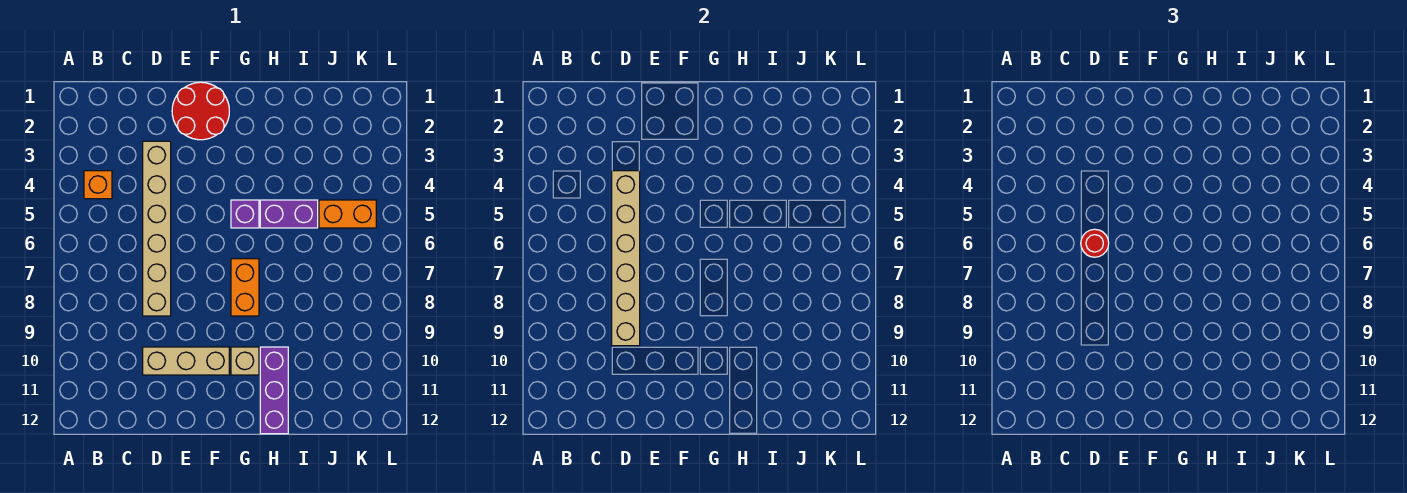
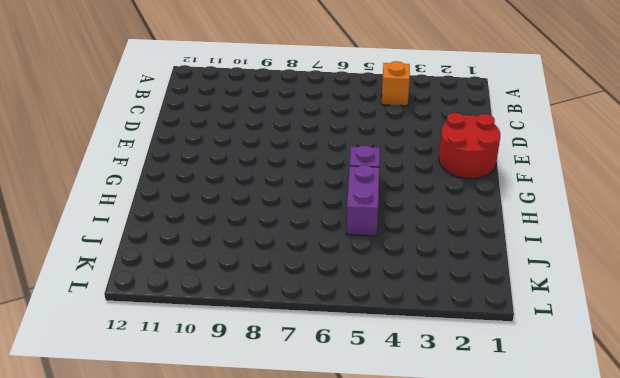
none -> tan 1x6 brick [143,141,171,316]
none -> tan 1x3 brick [143,347,229,375]
none -> orange 1x2 brick [231,259,259,316]

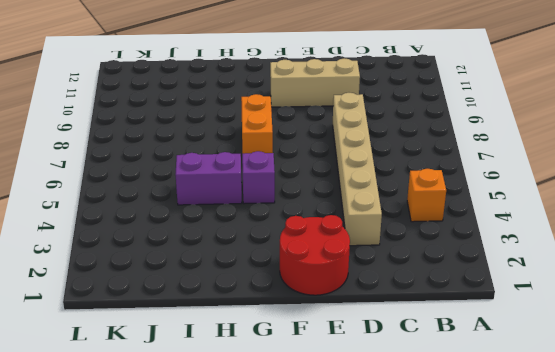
none -> tan 1x1 brick [231,347,259,375]
none -> purple 1x3 brick [260,347,288,434]
none -> orange 1x2 brick [319,200,376,228]

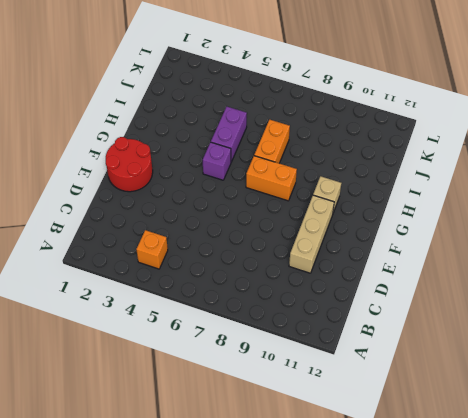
orange 1x2 brick [254,120,290,163] -> orange 1x2 brick moved to [319,200,376,228]
none -> tan 1x6 brick [143,141,171,316]
none -> purple 1x3 brick [260,347,288,434]
none -> tan 1x6 brick [612,171,640,346]

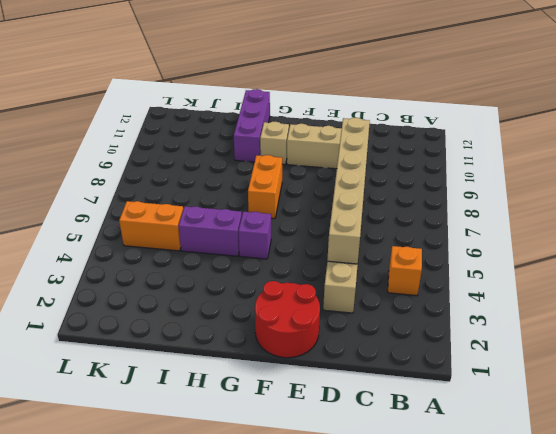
none -> red 1x1 round brick [1081,229,1109,257]

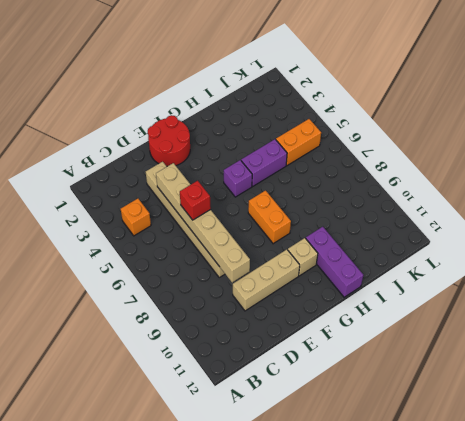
red 1x1 brick [180,181,211,220] -> red 1x1 round brick [1081,229,1109,257]

